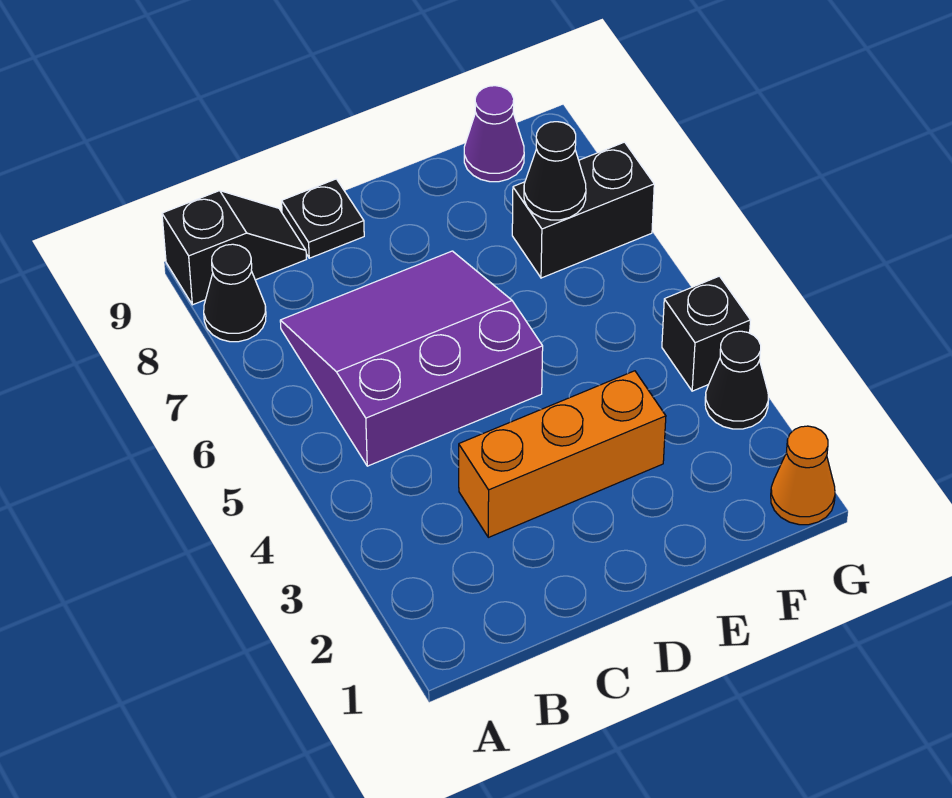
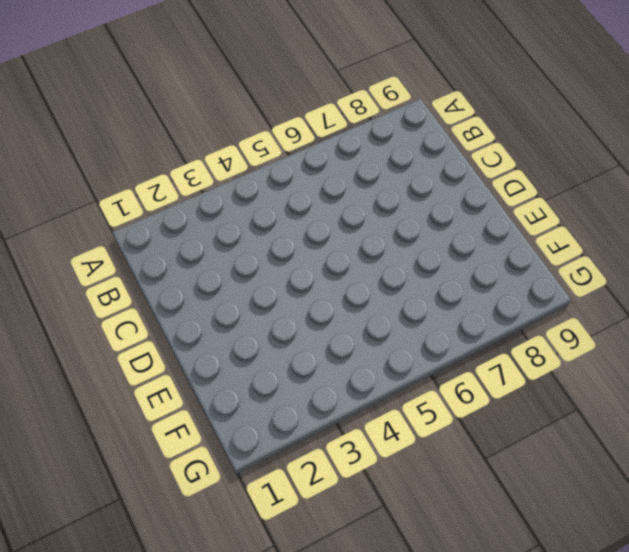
none -> black 1x1 cone [204,244,266,342]
none -> black 1x2 slope [162,191,306,305]

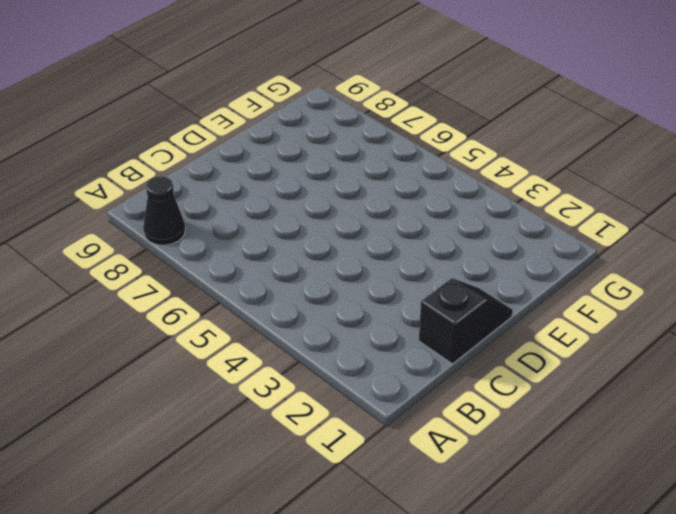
black 1x2 slope [419,278,513,364] -> black 1x2 slope moved to [162,191,306,305]
none -> purple 3x3 slope [280,251,543,466]
none -> orange 1x3 brick [459,371,666,537]

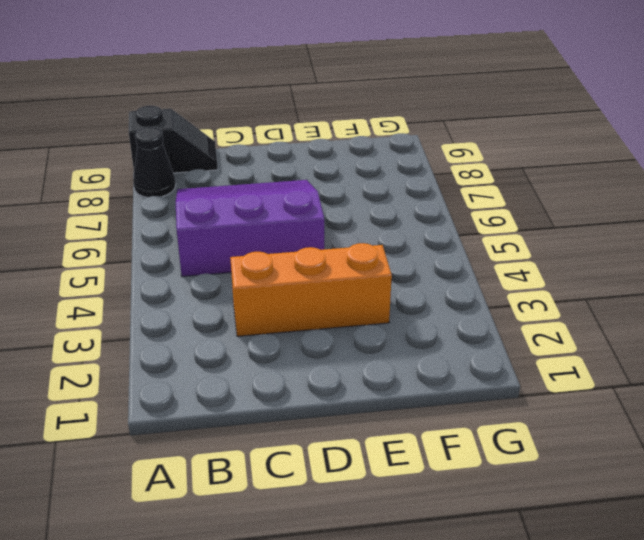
none -> black 1x1 plate [282,179,364,258]
none -> black 1x2 brick [512,142,654,278]

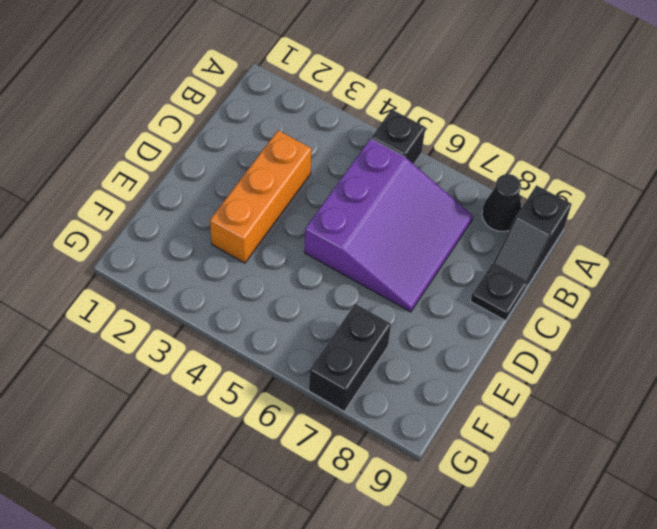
black 1x1 brick [371,109,425,164] -> black 1x1 brick moved to [662,276,751,391]
none -> purple 1x1 cone [464,86,524,182]
none -> orange 1x1 cone [771,426,835,525]

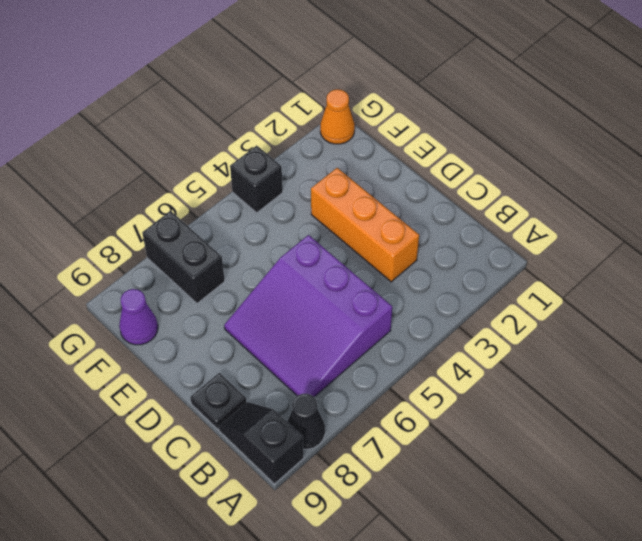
none -> black 1x1 cone [705,331,768,429]
none -> black 1x1 cone [524,122,586,220]

